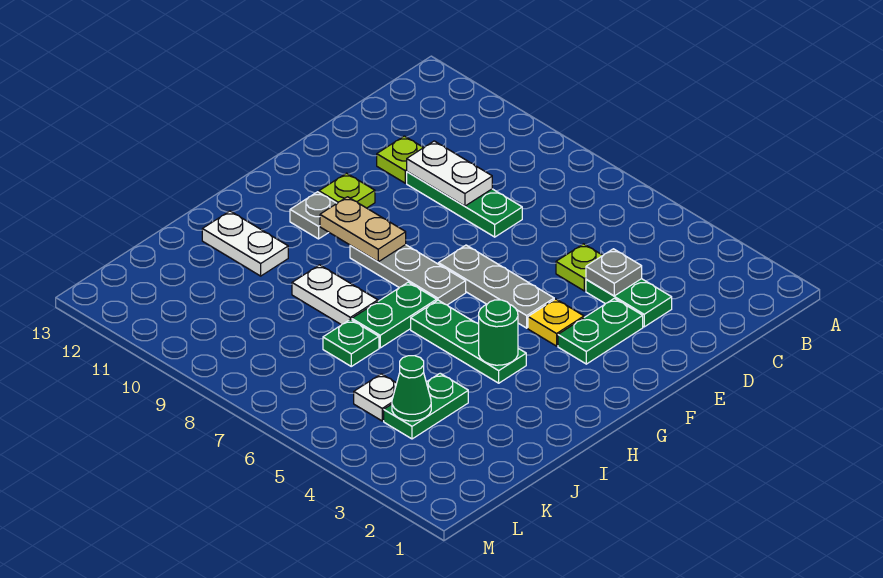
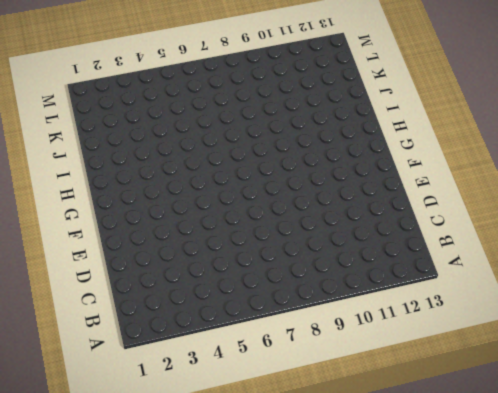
none -> green 1x2 plate [586,279,672,327]
none -> lime 1x1 plate [556,244,603,291]
none -> green 1x3 plate [407,172,522,237]

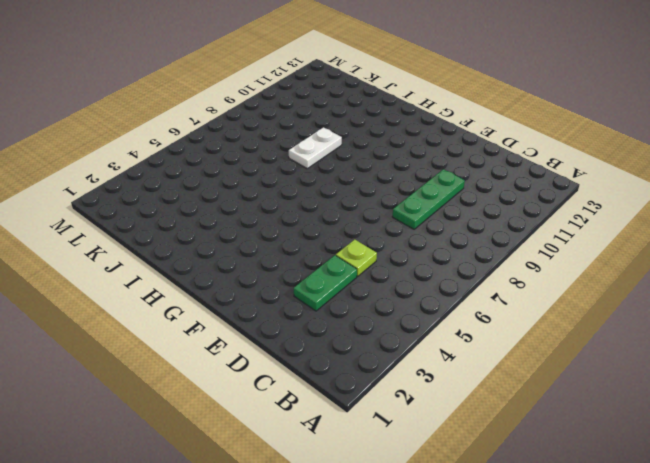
none -> lime 1x1 plate [377,136,423,183]
none -> green 1x2 plate [558,298,643,364]
none -> yellow 1x1 plate [528,299,584,346]

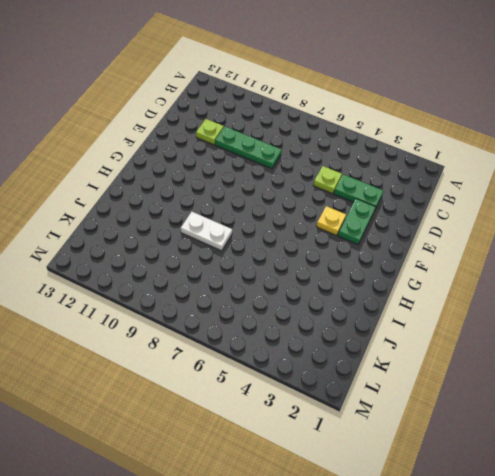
none -> grey 1x3 plate [438,245,554,328]
none -> lime 1x1 plate [319,173,375,208]
none -> grey 1x3 plate [350,245,466,305]

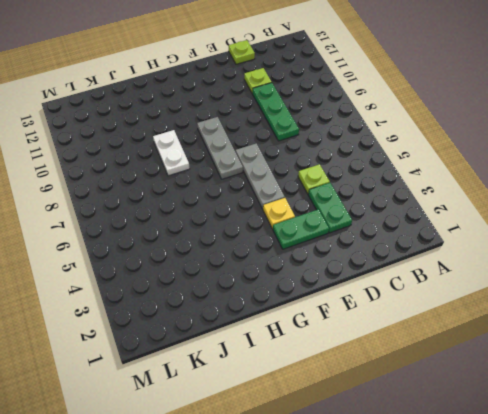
lime 1x1 plate [229,40,255,64] -> lime 1x1 plate moved to [319,173,375,208]
none -> grey 1x1 plate [290,192,337,239]
none -> green 1x3 plate [411,300,526,383]
none -> green 1x2 plate [352,282,437,348]

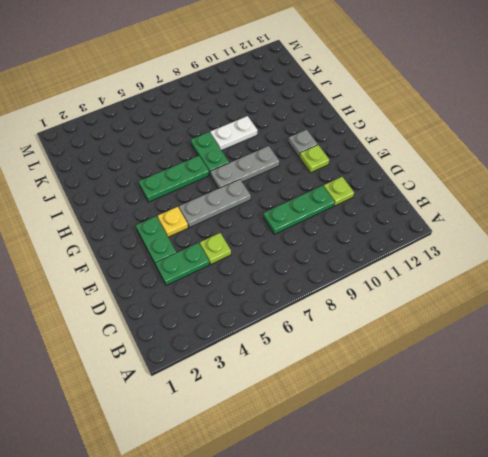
none -> white 1x2 plate [202,211,288,276]
none -> green 1x2 plate [384,373,468,439]
none -> green 1x1 plate [323,319,379,366]

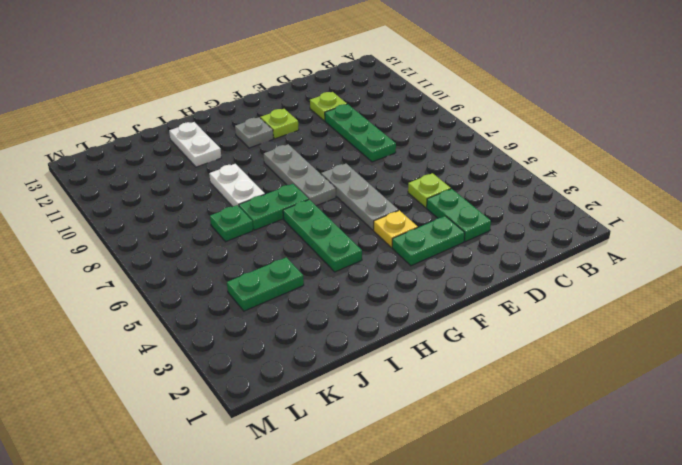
none -> white 1x1 plate [354,374,397,421]
none -> grey 1x1 plate [586,249,642,296]
none -> white 1x2 plate [407,141,492,206]

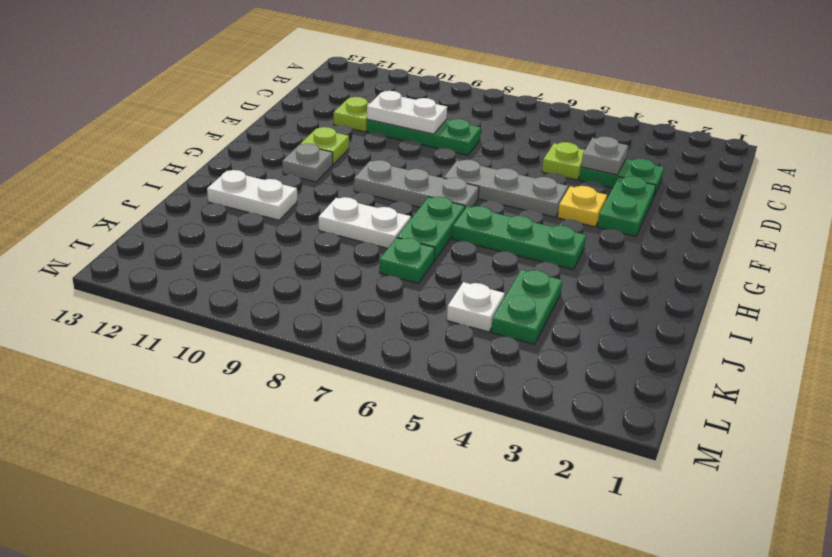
none -> tan 1x2 plate [320,197,406,262]
none -> green 1x1 round brick [479,300,518,365]
none -> green 1x1 cone [392,356,431,421]

